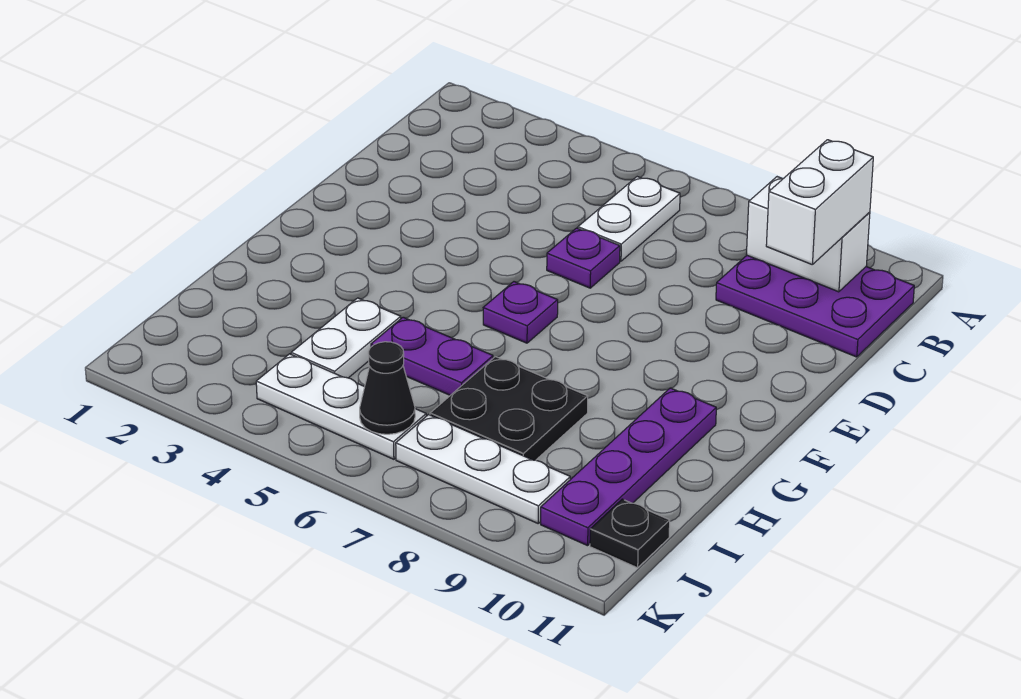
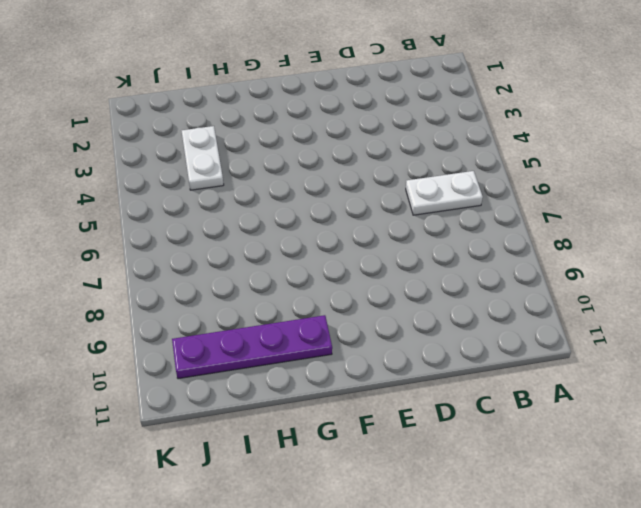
white 1x2 plate [182,126,224,190] -> white 1x2 plate turned to [291,298,401,378]
none -> purple 2x3 plate [716,256,914,357]
none -> purple 1x1 plate [547,228,620,288]
none -> purple 1x1 plate [483,282,558,343]

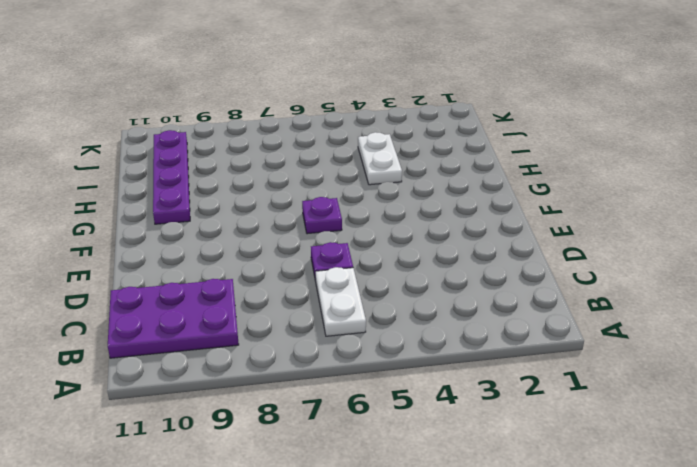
none -> purple 1x2 plate [371,317,493,395]
none -> black 2x2 plate [430,357,588,460]
none -> white 1x3 plate [256,354,426,459]

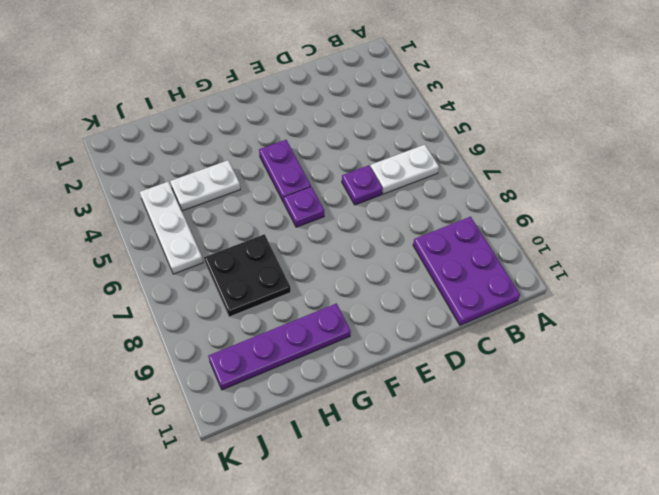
purple 1x2 plate [259,140,311,202] -> purple 1x2 plate moved to [371,317,493,395]
none -> white 1x3 plate [396,415,570,523]
none -> black 1x1 plate [590,499,670,568]
none -> white 1x2 brick [746,177,870,292]

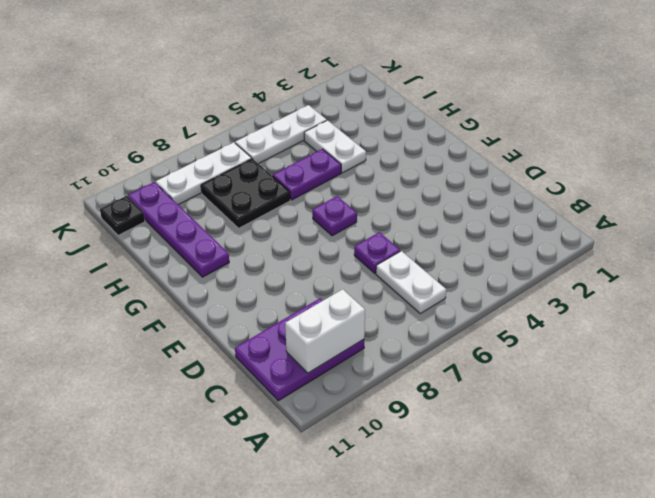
none -> black 1x1 cone [360,342,415,434]
none -> white 1x2 brick [766,140,873,264]

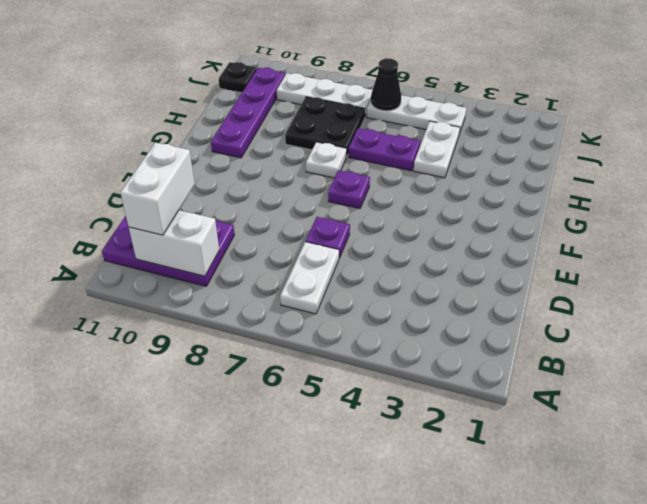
white 1x1 plate [306,142,347,178] -> none

